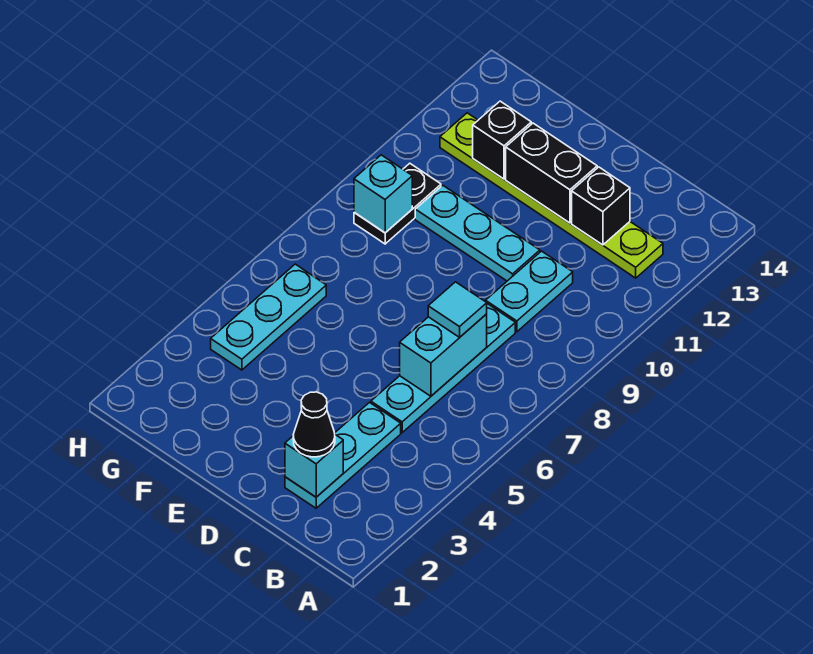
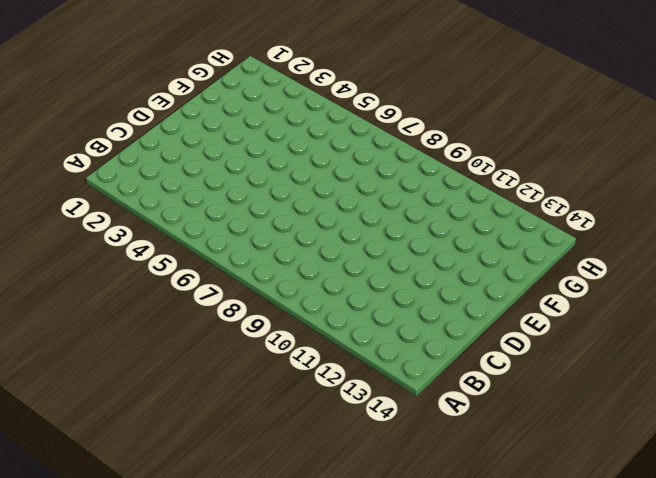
none -> lime 1x6 plate [440,113,663,278]
none -> cyan 1x3 plate [285,403,401,508]
none -> cyan 1x4 plate [371,304,515,433]

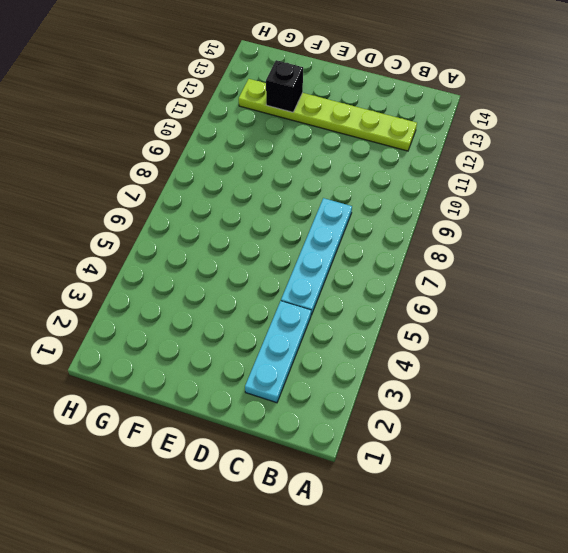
none -> cyan 1x2 plate [486,251,573,332]
none -> cyan 1x3 plate [415,185,540,281]
none -> cyan 1x3 plate [211,264,326,370]

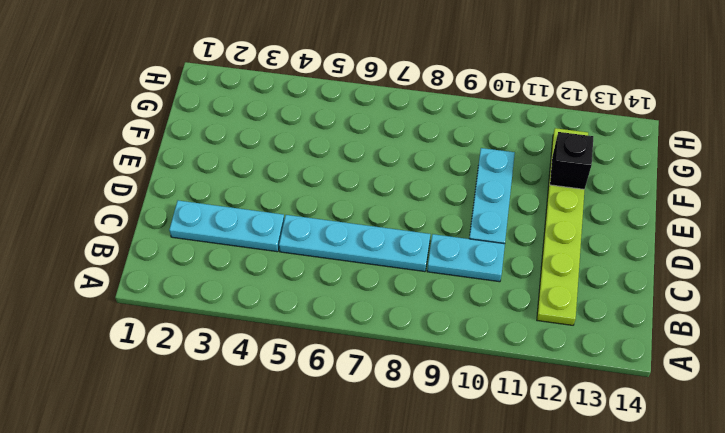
none -> cyan 1x3 plate [211,264,326,370]
none -> black 1x2 plate [354,163,441,244]
none -> cyan 1x1 brick [285,435,343,497]

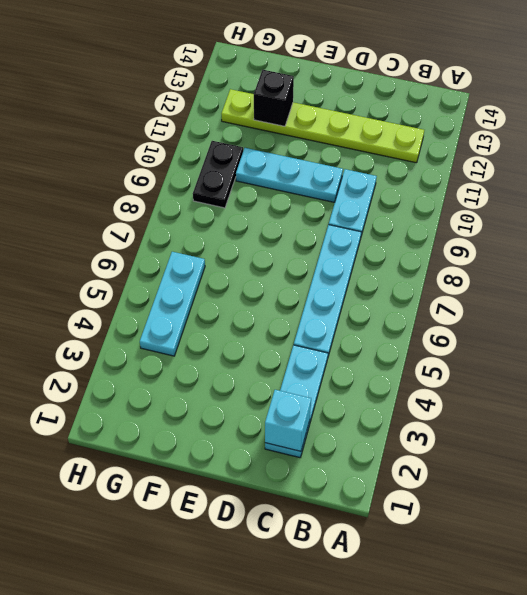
none -> cyan 1x2 brick [400,314,487,396]
none -> black 1x1 brick [572,167,630,245]
none -> black 1x2 brick [506,123,597,223]

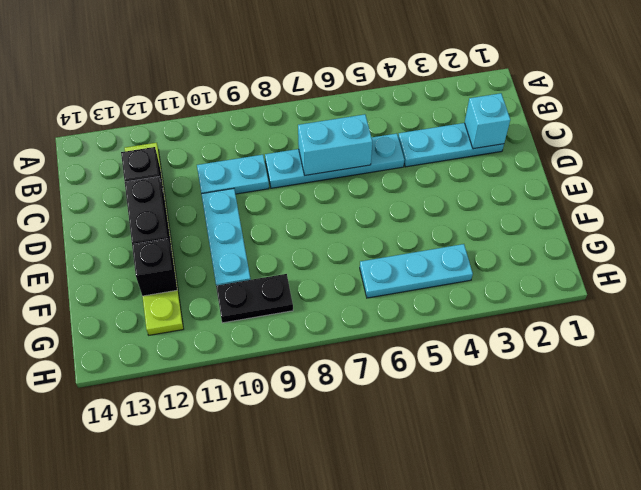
none -> cyan 1x1 brick [354,155,412,233]
none -> black 1x1 cone [293,392,335,457]
none -> cyan 1x1 tile [428,282,487,337]

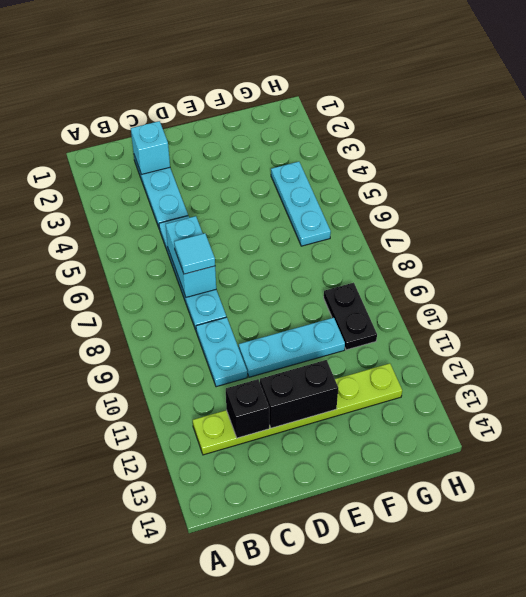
none -> black 1x1 brick [473,101,531,179]
none -> cyan 1x1 brick [354,155,412,233]
none -> black 1x1 cone [293,392,335,457]

